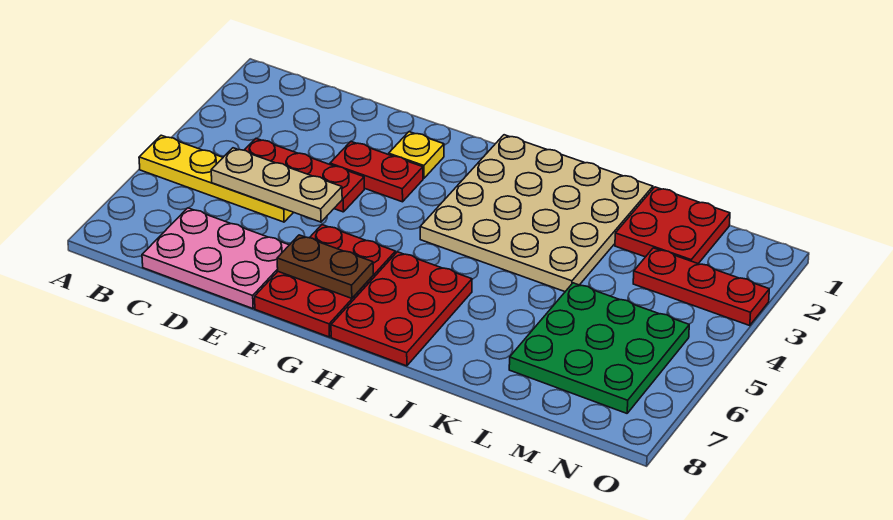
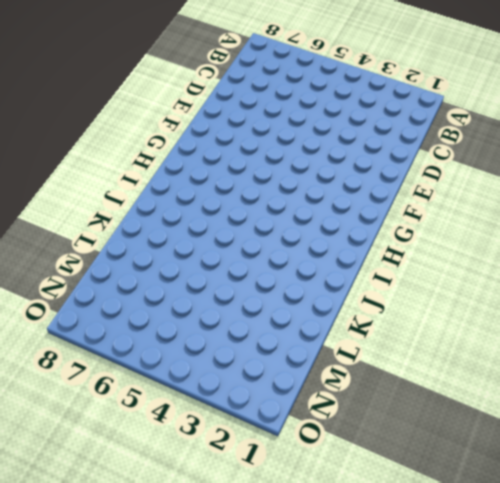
none -> yellow 1x4 plate [139,135,294,222]
none -> red 1x3 plate [245,138,364,212]
none -> pink 2x3 plate [142,208,289,309]

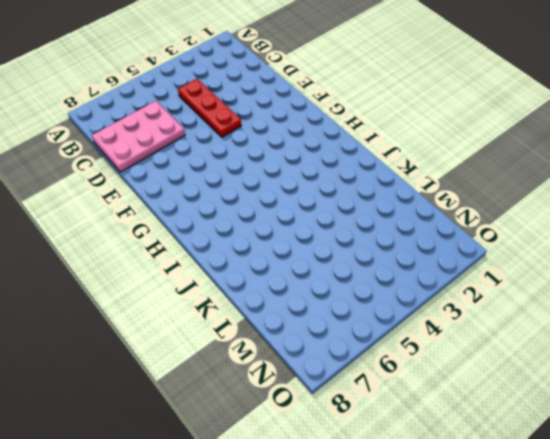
pink 2x3 plate [92,101,185,172] -> pink 2x3 plate turned to [142,208,289,309]
none -> yellow 1x4 plate [139,135,294,222]
none -> red 1x2 plate [330,142,423,202]
none -> yellow 1x1 plate [389,132,444,179]

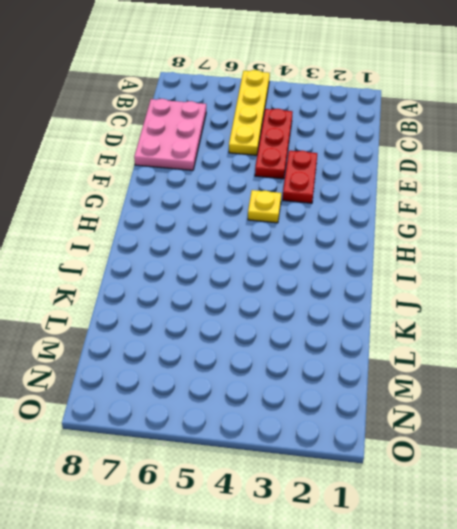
yellow 1x1 plate [248,190,281,223] -> yellow 1x1 plate moved to [389,132,444,179]
none -> red 2x3 plate [255,225,396,337]
none -> tan 4x4 plate [420,135,653,292]
none -> red 2x3 plate [331,252,472,366]

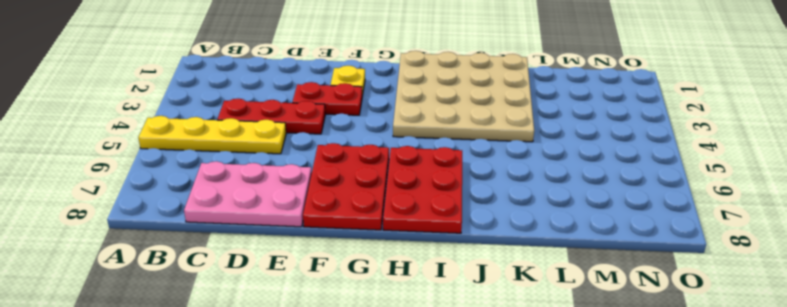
none -> red 2x2 plate [615,187,730,264]
none -> green 3x3 plate [509,283,689,413]
none -> red 1x3 plate [633,248,769,326]

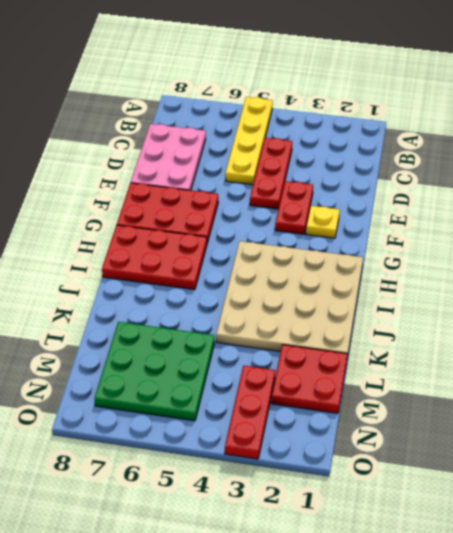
none -> tan 1x3 plate [211,148,342,222]
none -> brown 1x2 plate [277,235,373,298]

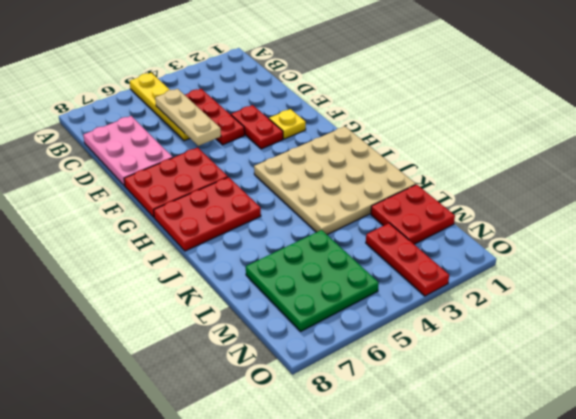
none -> brown 1x2 plate [277,235,373,298]

